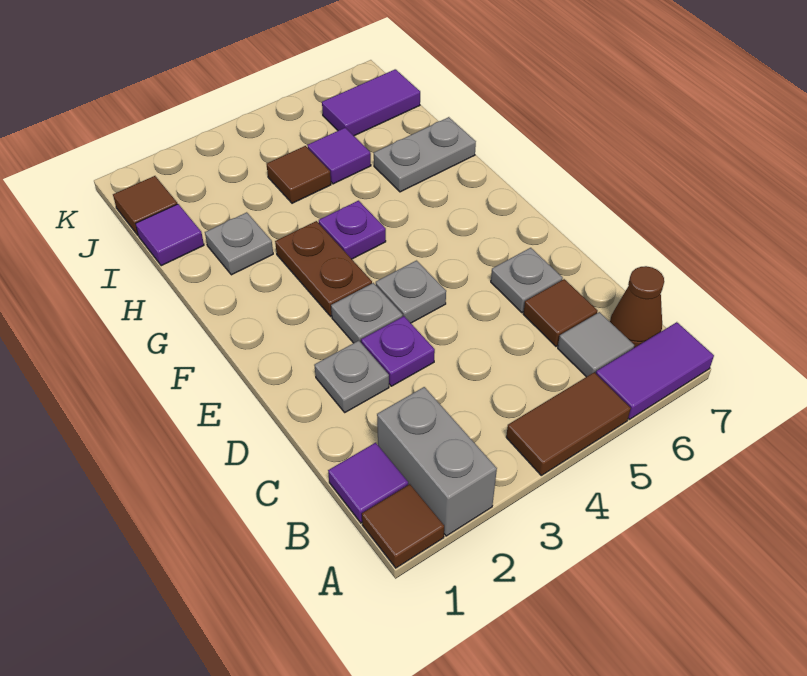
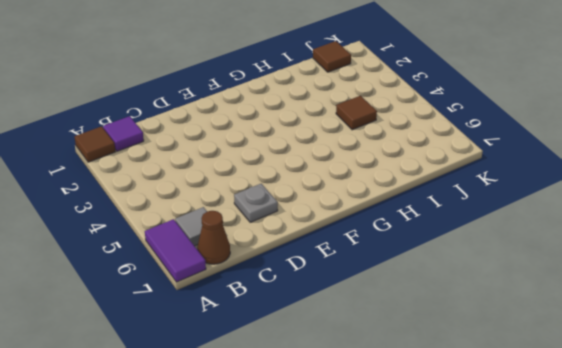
none -> grey 1x2 brick [377,387,497,536]
none -> brown 1x2 tile [506,372,631,475]
none -> brown 1x1 tile [523,279,597,346]

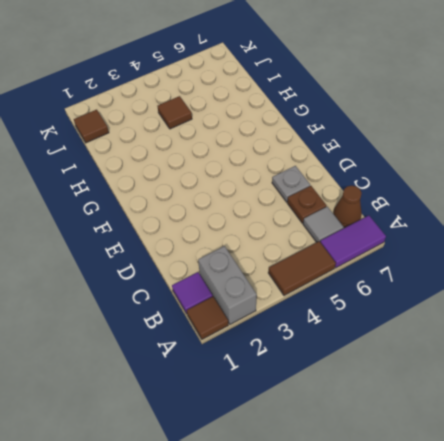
brown 1x1 plate [287,186,327,223] -> brown 1x1 tile [523,279,597,346]
none -> grey 1x1 plate [314,341,389,412]
none -> purple 1x1 plate [361,316,435,386]
none -> grey 1x1 plate [331,283,403,343]

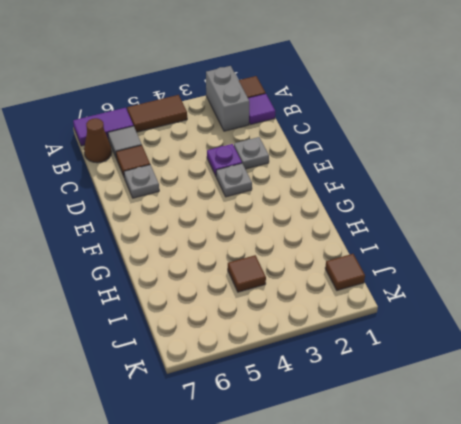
none -> grey 1x1 plate [376,261,446,323]
none -> brown 1x2 plate [275,221,372,316]
none -> purple 1x1 plate [319,201,386,259]

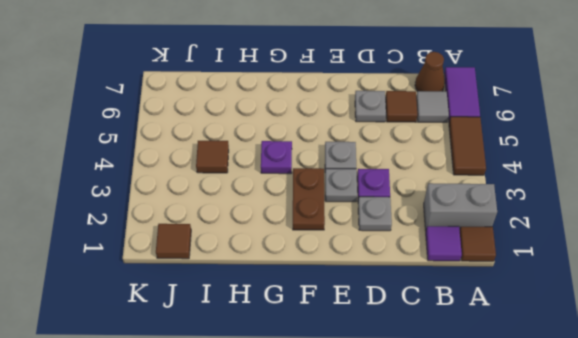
brown 1x2 plate [293,168,325,230] -> brown 1x2 plate turned to [275,221,372,316]
none -> grey 1x1 plate [205,212,273,275]
none -> grey 1x2 plate [374,117,476,192]
none -> purple 1x1 tile [136,204,204,266]

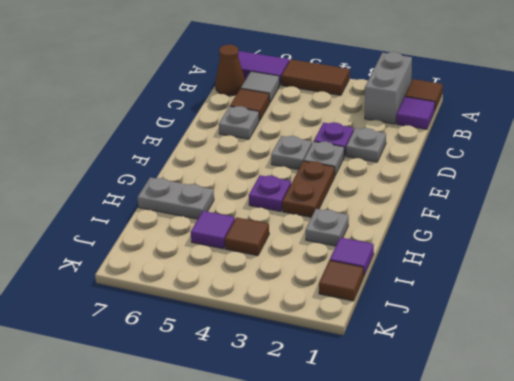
none -> purple 1x2 tile [322,69,420,136]

